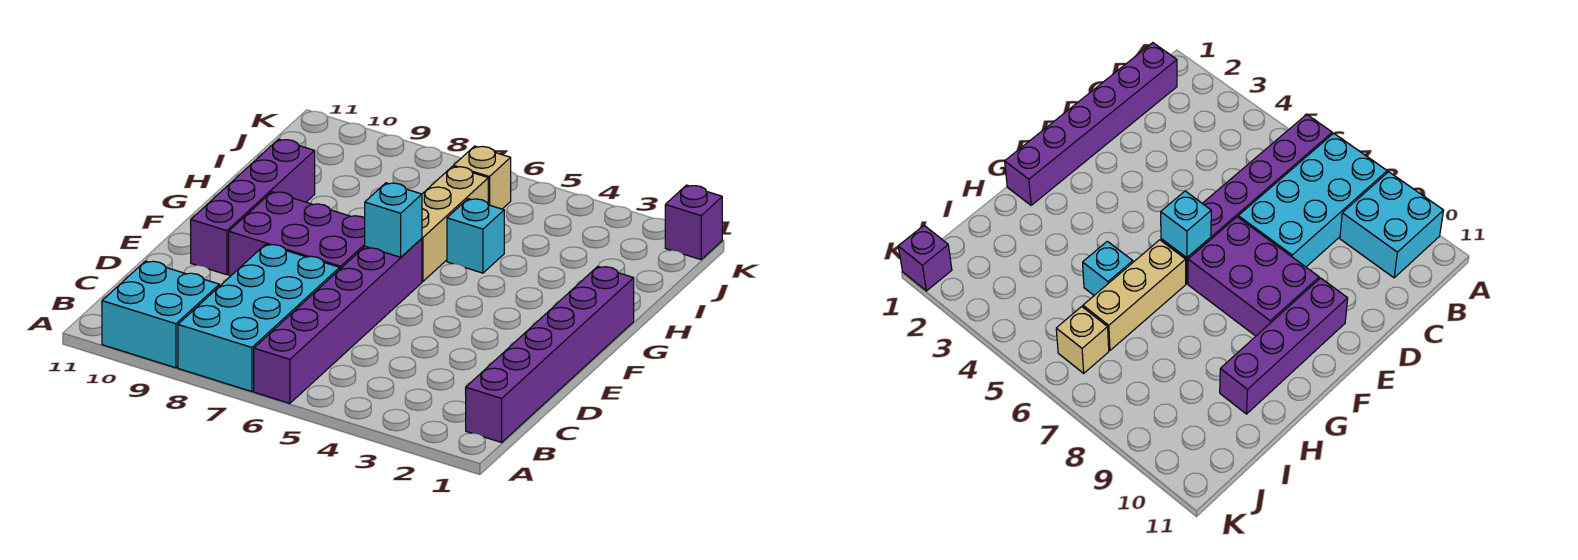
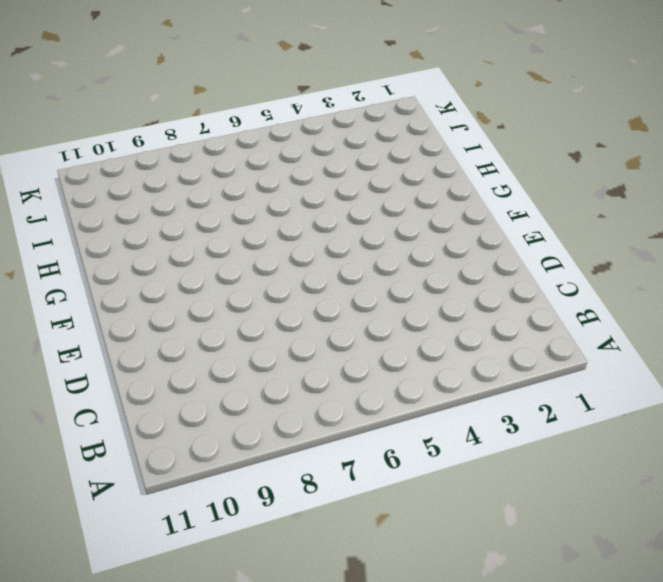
none -> purple 1x6 brick [254,239,422,403]
none -> cyan 2x4 brick [178,244,340,392]

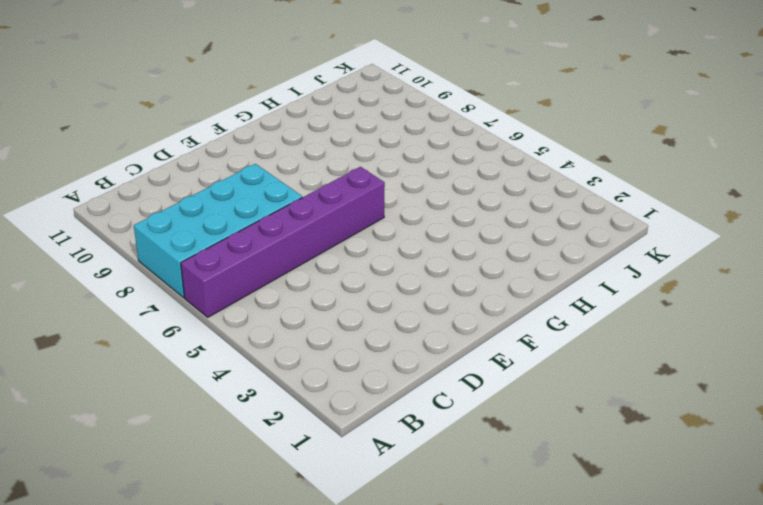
none -> cyan 2x2 brick [102,261,219,368]
none -> purple 1x6 brick [466,266,634,442]

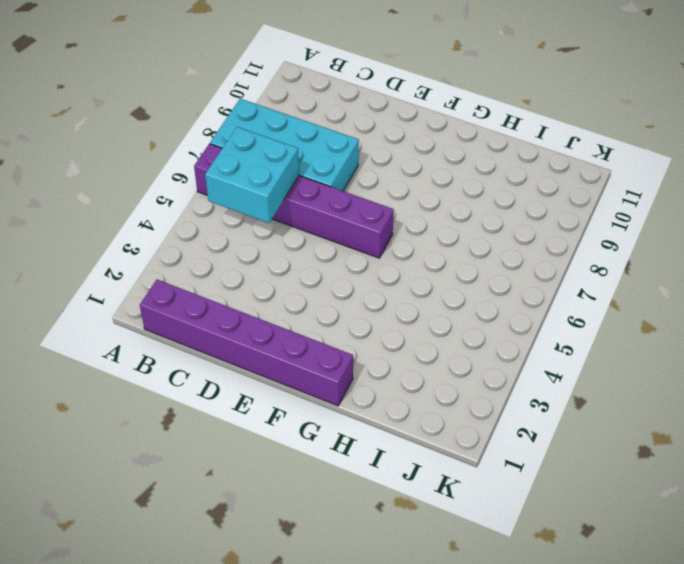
cyan 2x2 brick [205,127,299,223] -> cyan 2x2 brick moved to [102,261,219,368]
none -> purple 2x3 brick [229,192,365,276]
none -> purple 1x4 brick [191,139,315,275]

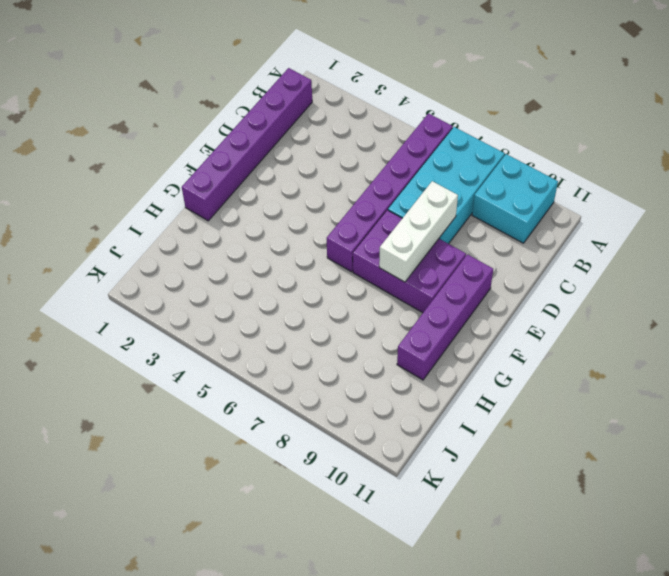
white 1x3 brick [379,181,458,282] -> none
none -> tan 1x3 brick [422,166,488,282]
none -> cyan 1x1 brick [447,199,504,273]

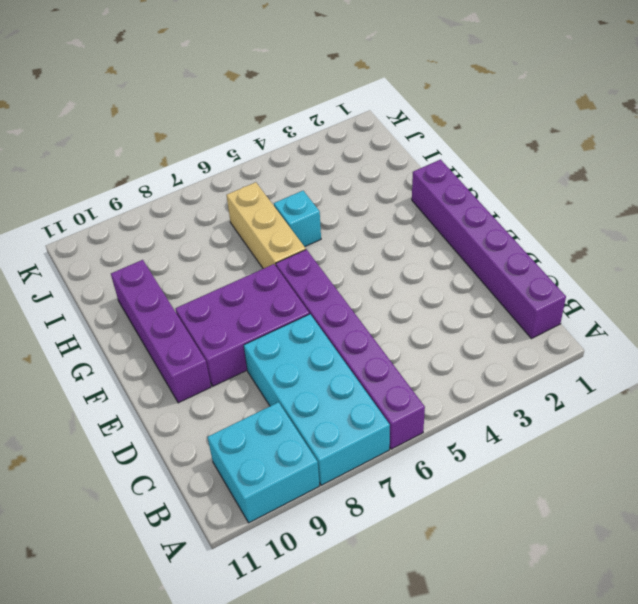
none -> tan 1x1 brick [453,146,511,209]
none -> purple 1x1 brick [665,185,722,260]

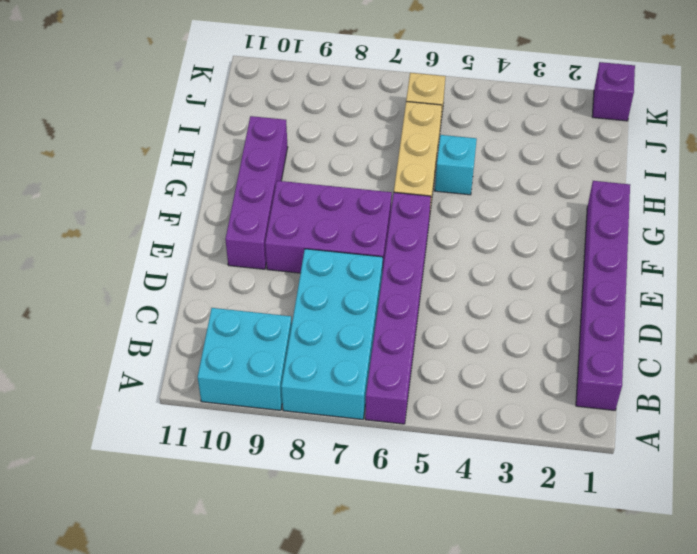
none -> cyan 1x1 brick [365,183,422,257]

